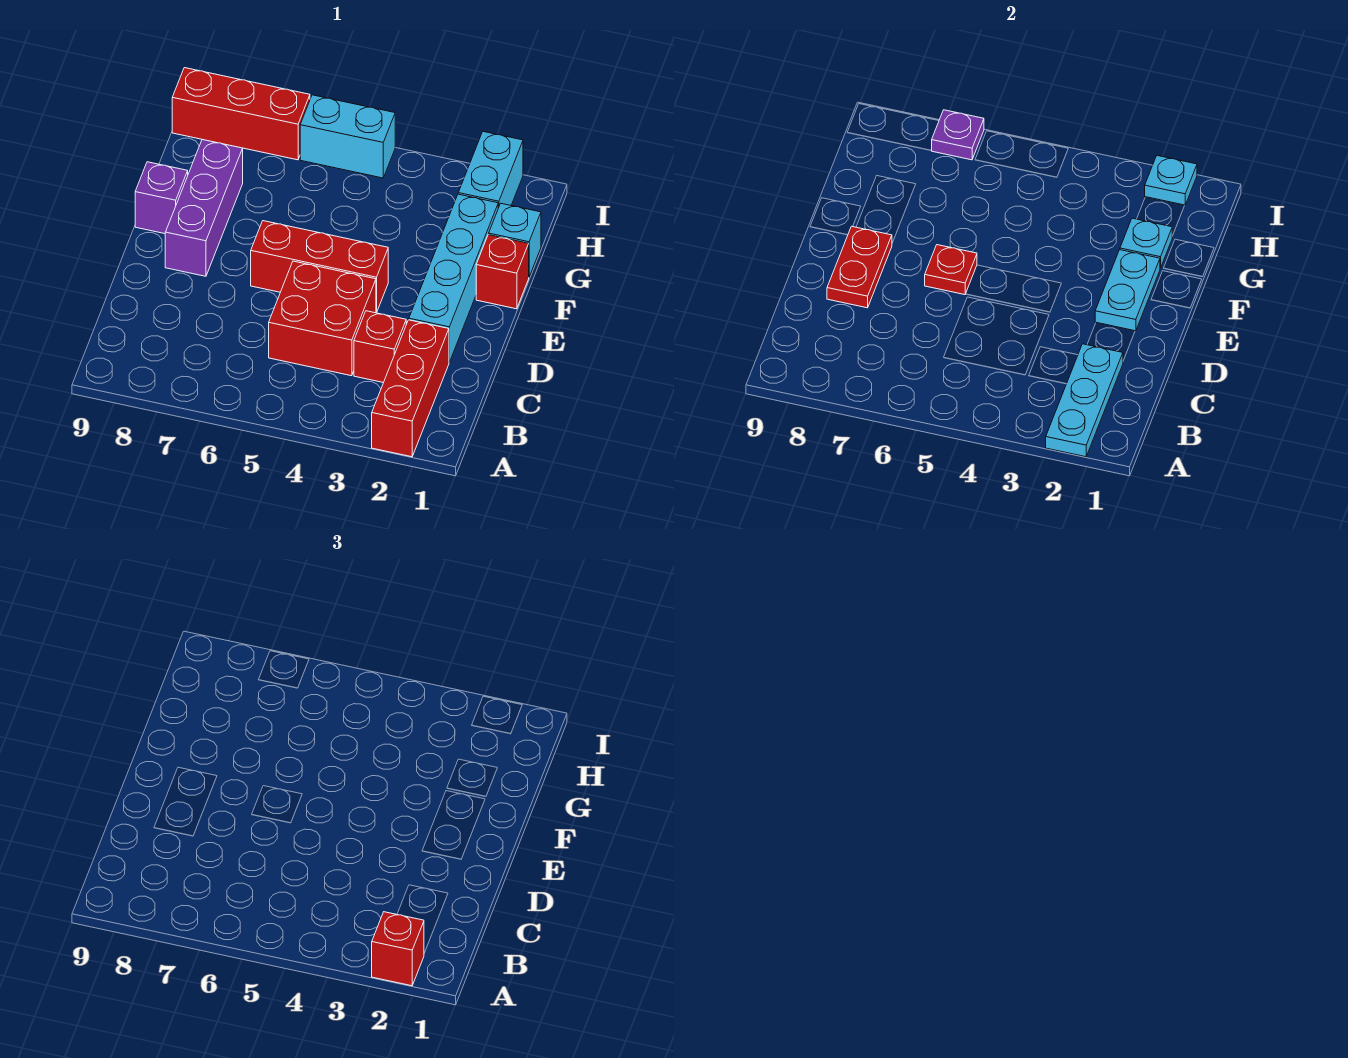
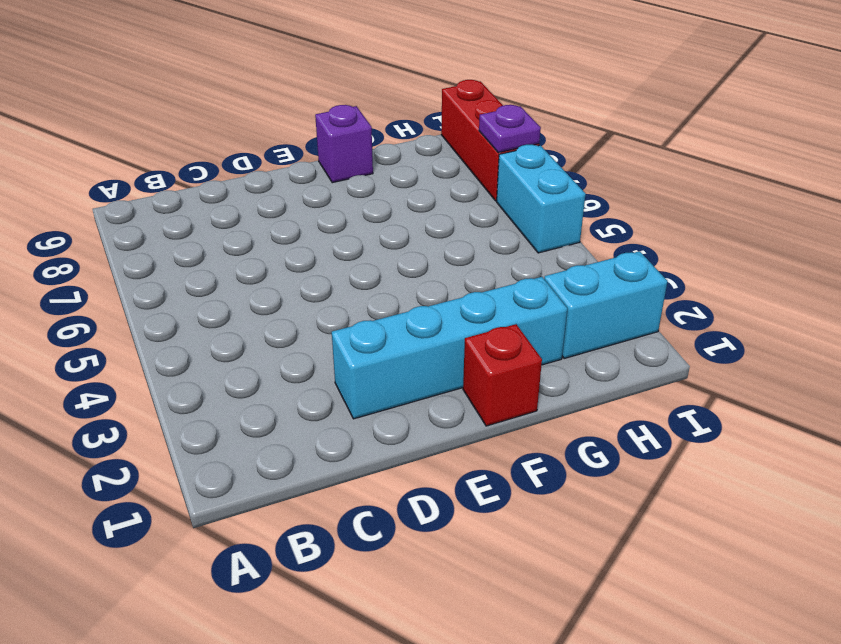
none -> red 1x3 brick [372,320,449,457]
none -> red 1x1 brick [354,311,406,383]
none -> red 2x2 brick [269,261,376,376]

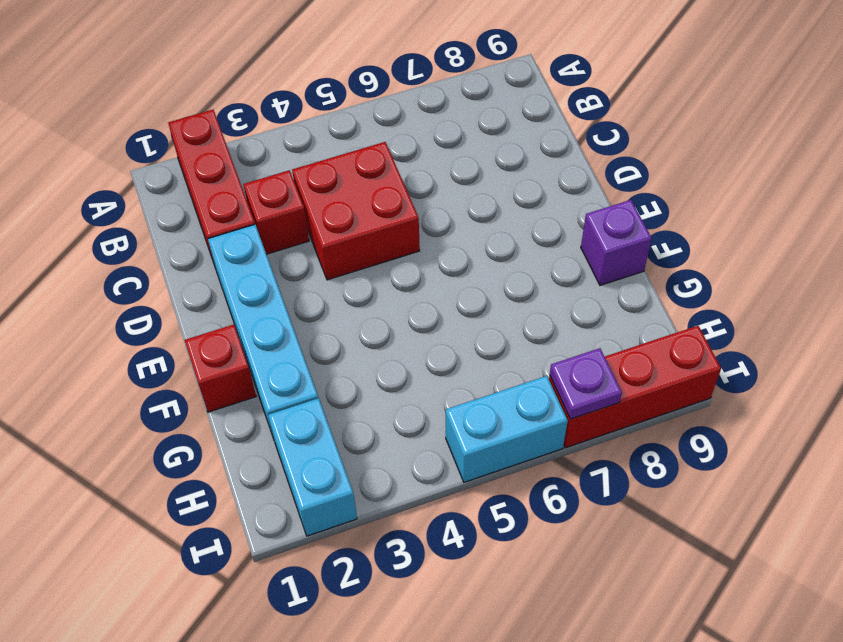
none -> red 1x3 brick [251,221,388,313]
none -> purple 1x3 brick [165,140,243,276]
none -> cyan 1x1 brick [489,204,541,276]

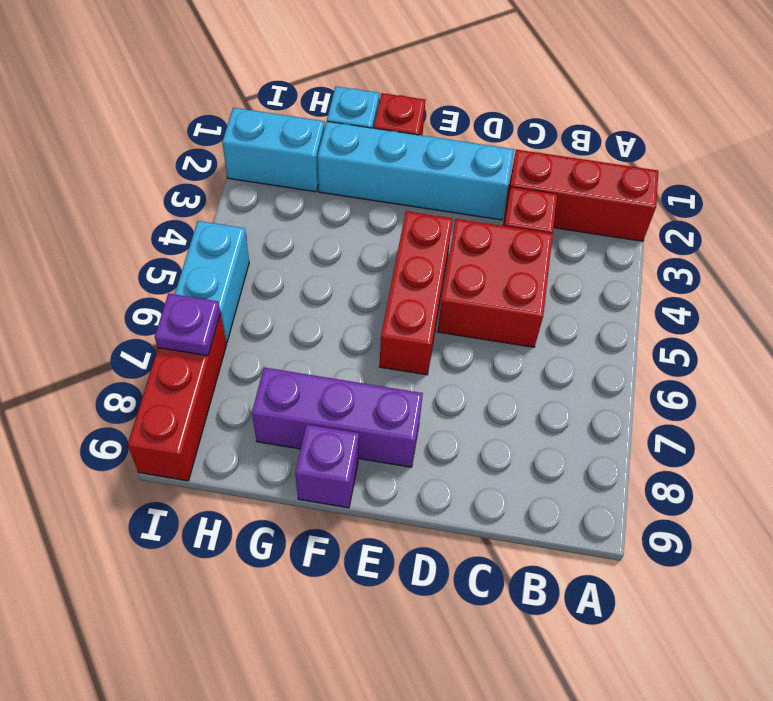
none -> cyan 1x3 plate [1046,344,1123,457]
none -> red 1x2 plate [827,226,892,308]
none -> cyan 1x2 plate [1095,250,1160,331]

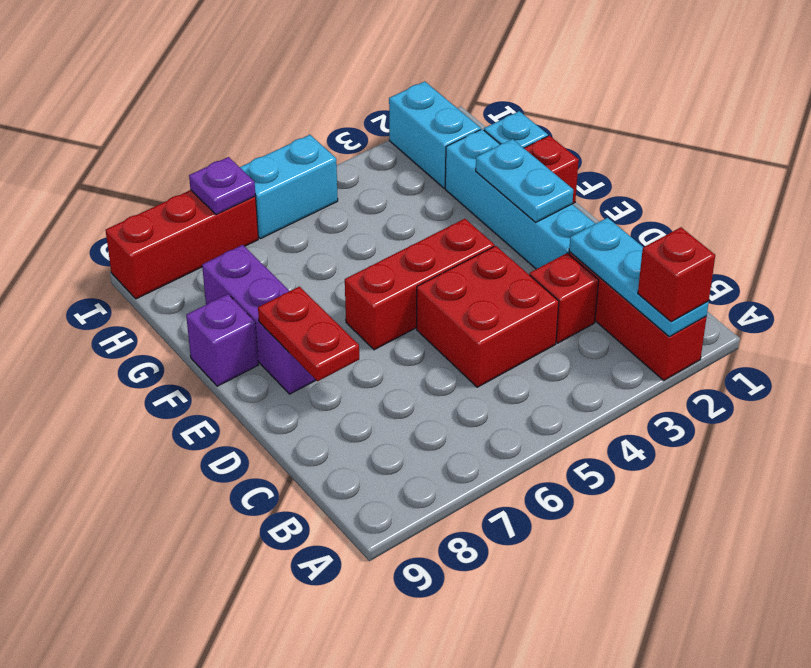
none -> red 1x1 plate [925,245,977,295]
none -> cyan 1x1 plate [1120,218,1172,268]
none -> cyan 1x1 plate [1145,156,1197,205]

